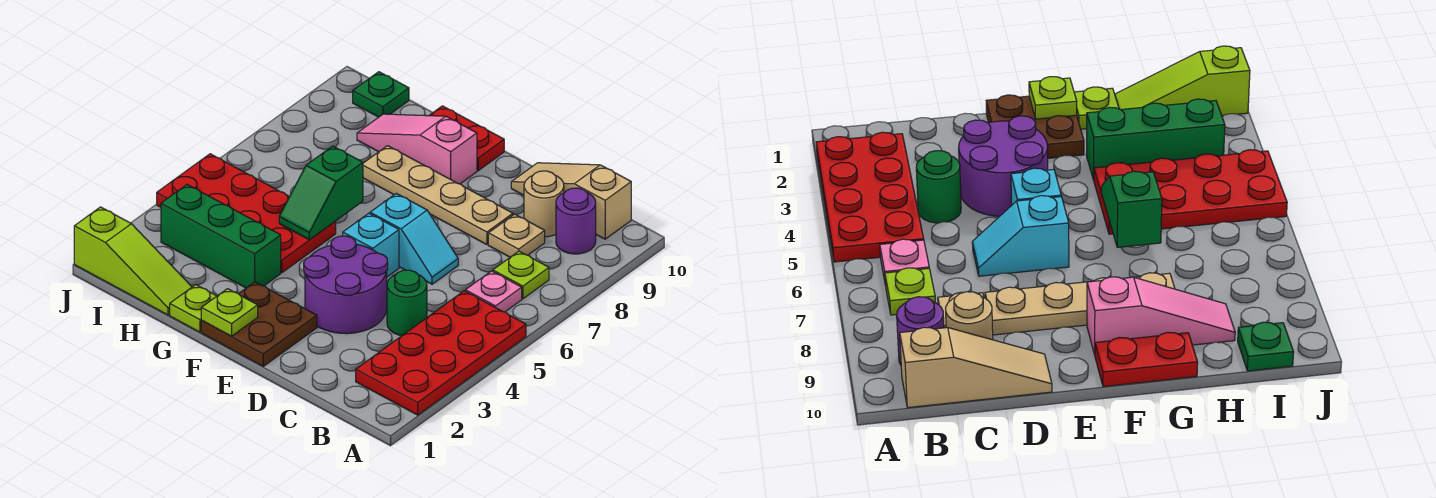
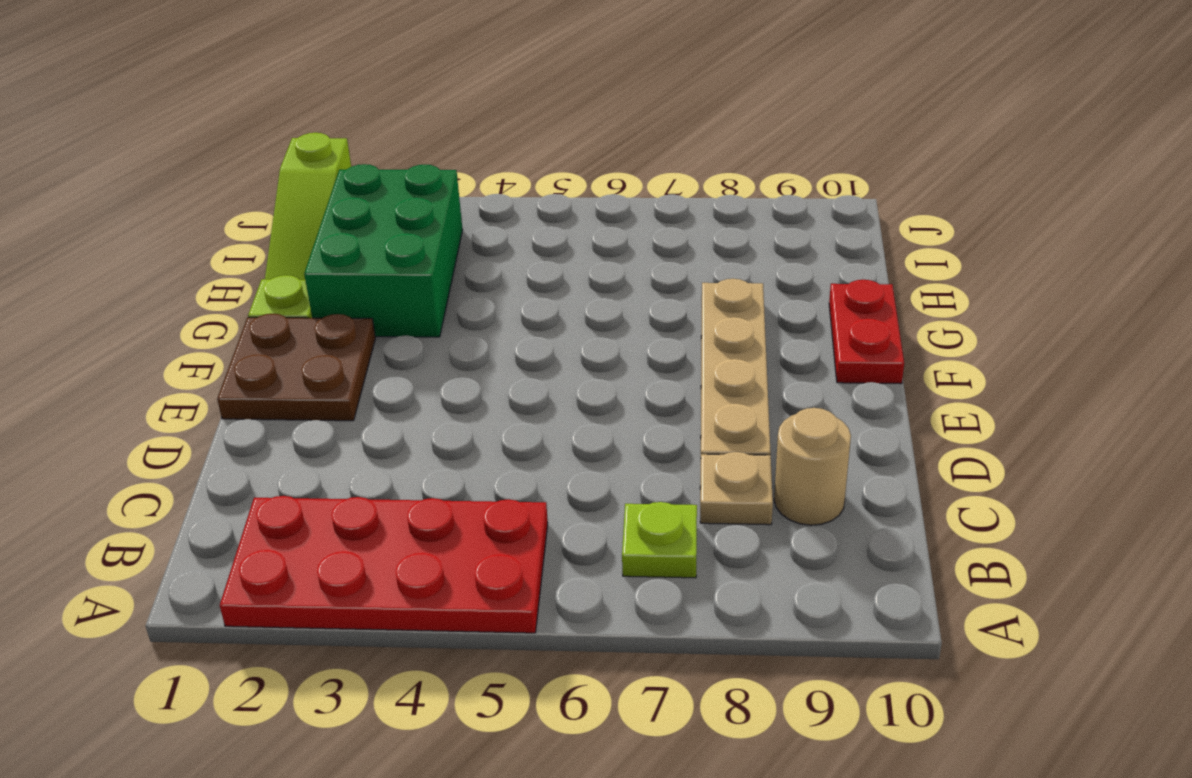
green 2x3 brick [304,164,463,337] -> green 1x3 brick [161,185,281,288]
none -> pink 1x1 plate [465,271,522,312]
none -> purple 1x1 round brick [556,188,596,254]
none -> tan 1x3 slope [511,163,631,239]

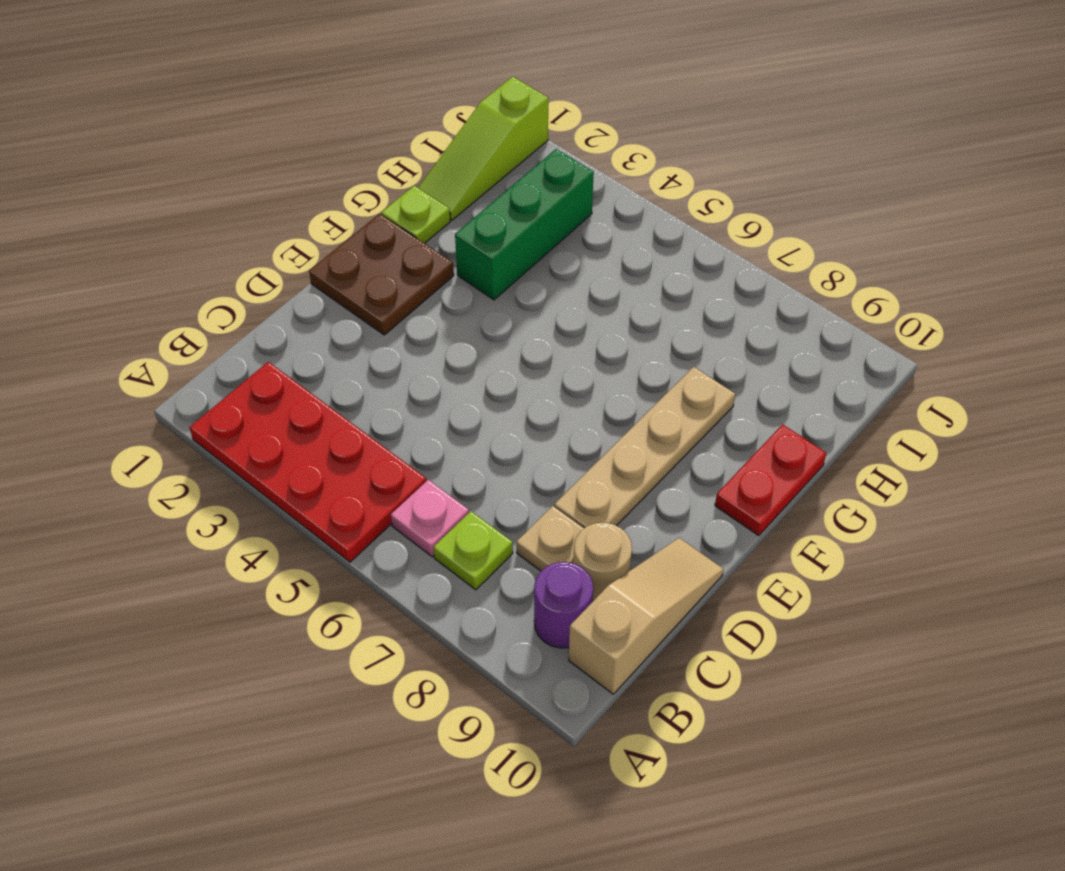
none -> green 1x1 round brick [387,270,427,336]
none -> purple 2x2 round brick [304,236,388,334]
none -> cyan 1x2 slope [370,193,458,284]

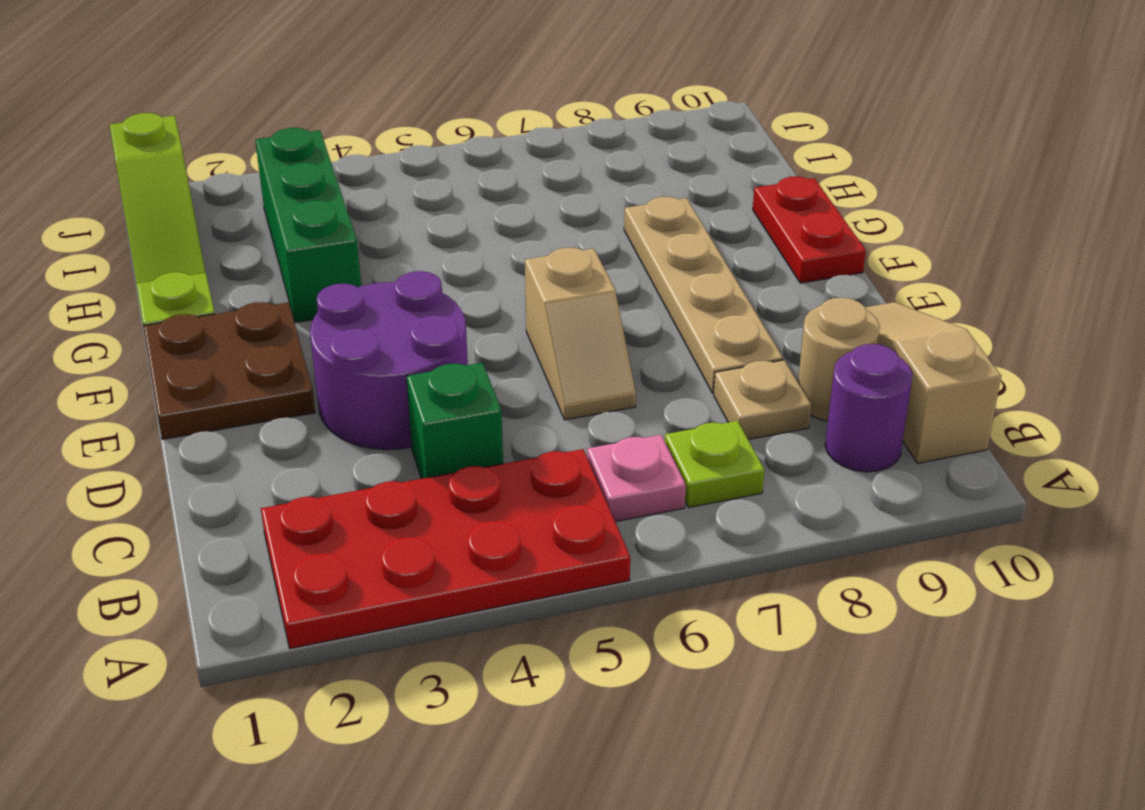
green 1x1 brick [407,363,503,479] -> green 1x1 round brick [387,270,427,336]
tan 1x2 slope [525,248,636,420] -> cyan 1x2 slope [370,193,458,284]
none -> cyan 1x1 brick [343,213,399,277]
none -> pink 1x3 slope [357,114,477,184]
none -> red 2x4 plate [157,154,336,273]

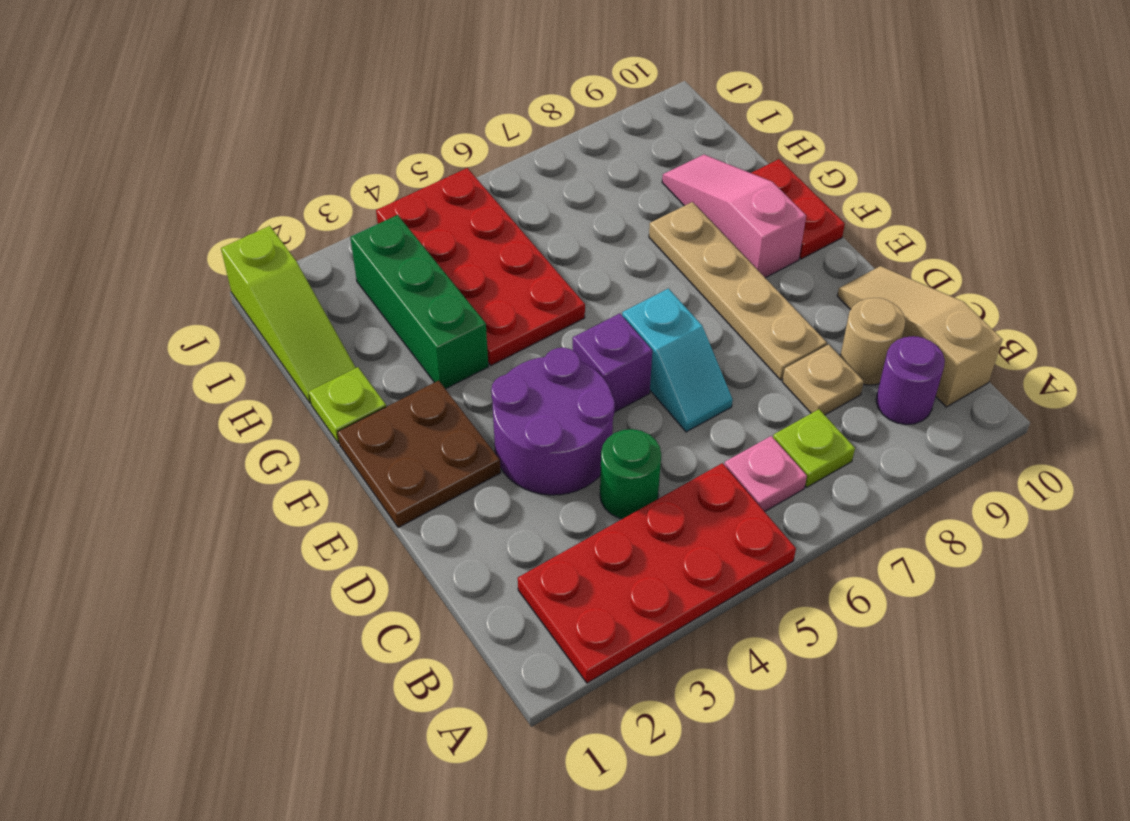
purple 1x1 brick [573,313,652,412] -> cyan 1x1 brick [343,213,399,277]
none -> green 1x1 plate [353,72,409,117]
none -> lime 1x1 plate [201,289,258,336]
none -> green 1x2 slope [279,146,363,240]

